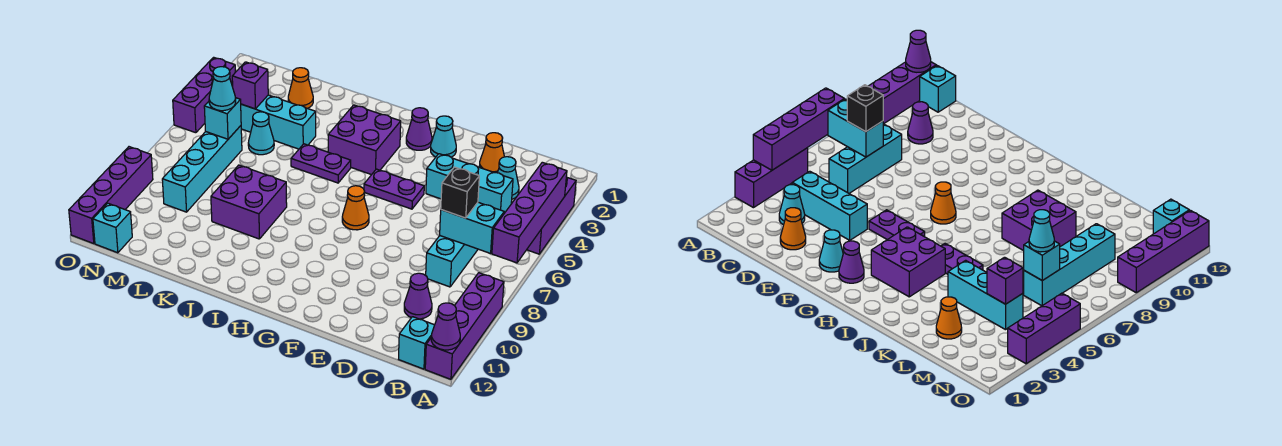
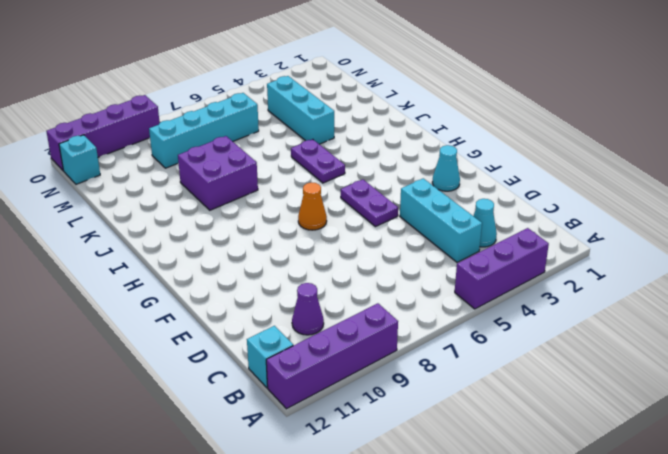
none -> cyan 1x3 brick [426,236,478,287]
none -> orange 1x1 cone [480,133,504,173]
none -> purple 1x1 cone [406,108,432,150]

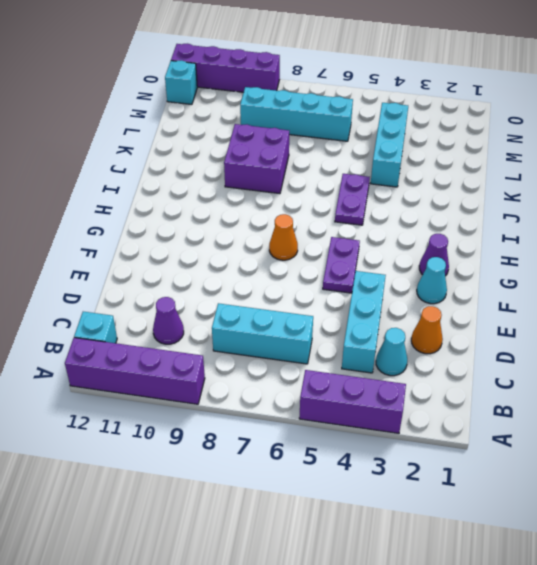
none -> purple 2x2 brick [328,105,401,175]
none -> orange 1x1 cone [288,68,313,108]
none -> cyan 1x1 cone [248,112,274,155]

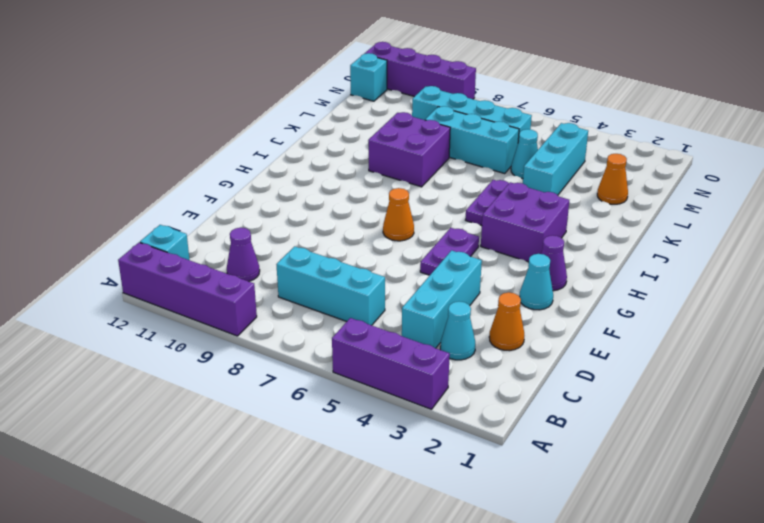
cyan 1x3 brick [425,106,519,174] -> none
none -> purple 1x3 brick [173,57,235,133]
none -> purple 1x4 brick [492,162,567,263]
none -> purple 1x1 cone [431,303,460,350]

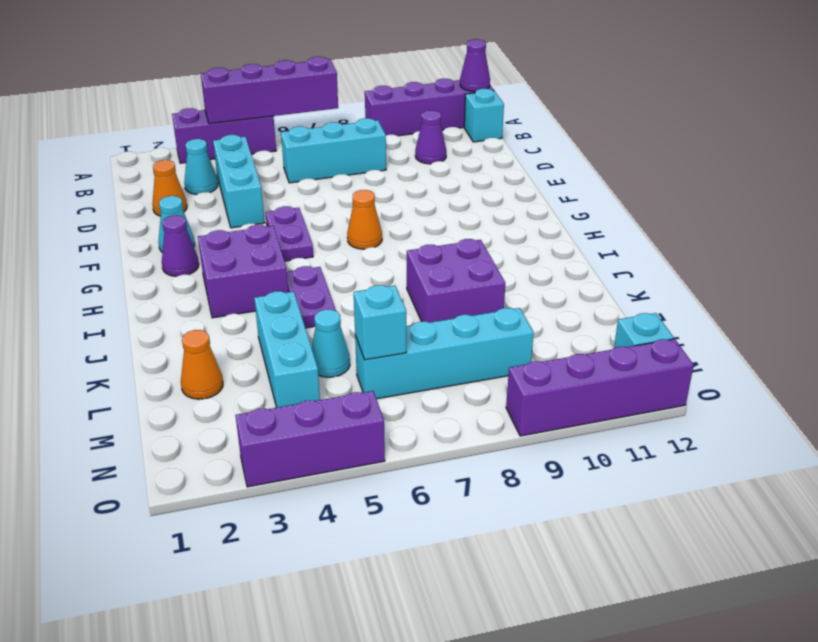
none -> cyan 1x2 brick [440,202,504,253]
none -> purple 1x1 brick [232,62,268,109]
none -> black 1x1 brick [441,167,479,218]

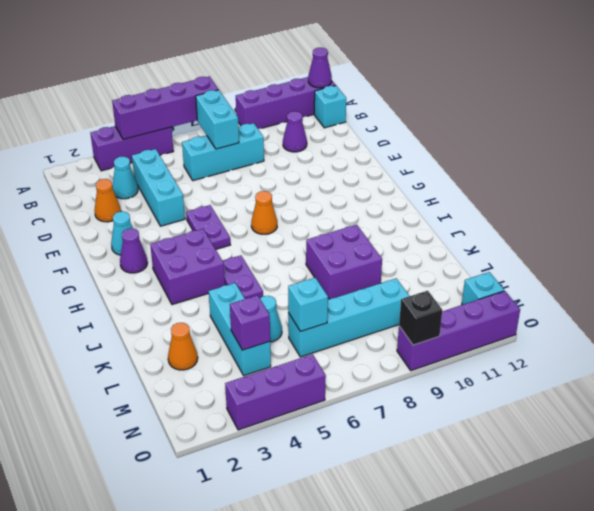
black 1x1 brick [399,291,442,345] -> black 1x1 brick moved to [441,167,479,218]
none -> cyan 1x1 cone [209,67,236,111]

